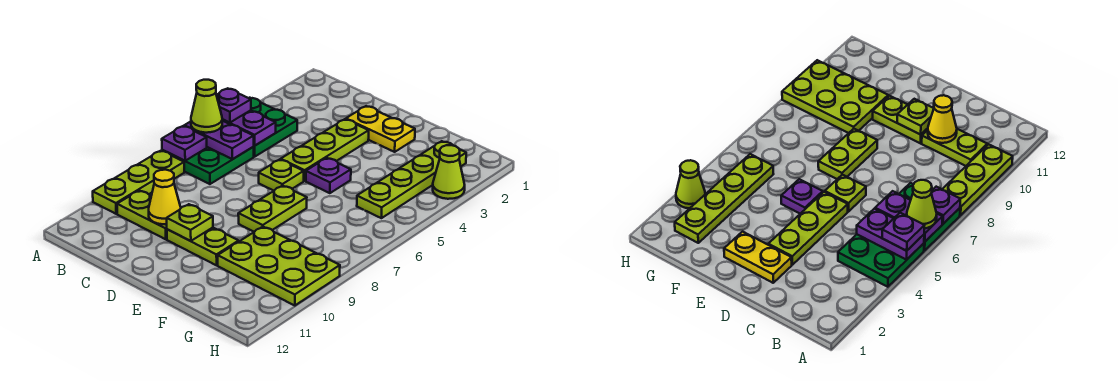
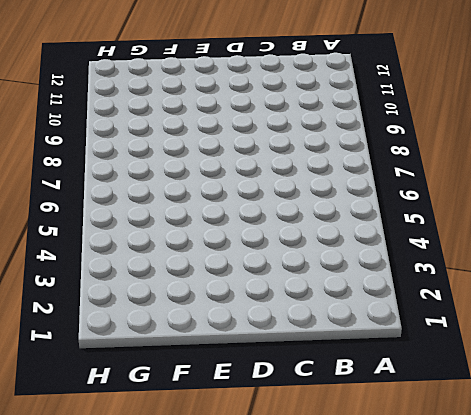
none -> green 2x2 plate [250,98,297,157]
none -> green 2x2 plate [162,147,254,184]
none -> lime 1x3 plate [93,151,184,214]

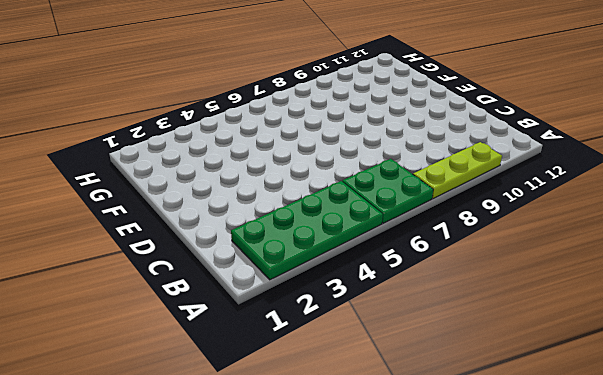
green 2x4 plate [231,181,383,280] -> green 2x2 plate [250,98,297,157]
none -> lime 1x2 plate [117,190,167,239]
none -> yellow 1x2 plate [346,106,415,152]
none -> lime 1x3 plate [281,119,369,181]

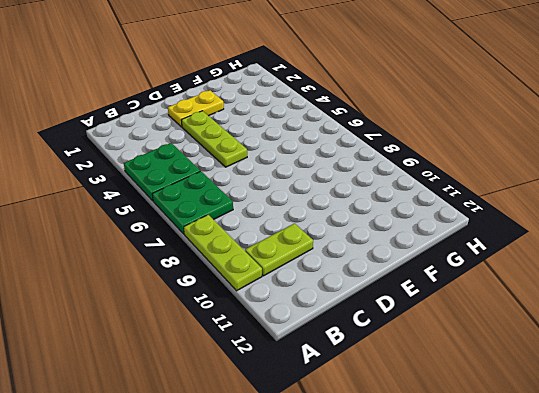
none -> lime 1x1 plate [259,159,304,191]
none -> lime 1x2 plate [167,228,239,265]
none -> purple 1x1 plate [306,158,351,193]

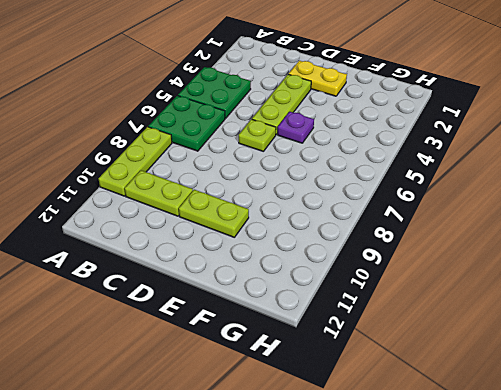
none -> lime 1x2 plate [238,185,307,232]
none -> lime 2x3 plate [218,227,340,306]
none -> lime 1x4 plate [357,141,466,218]

